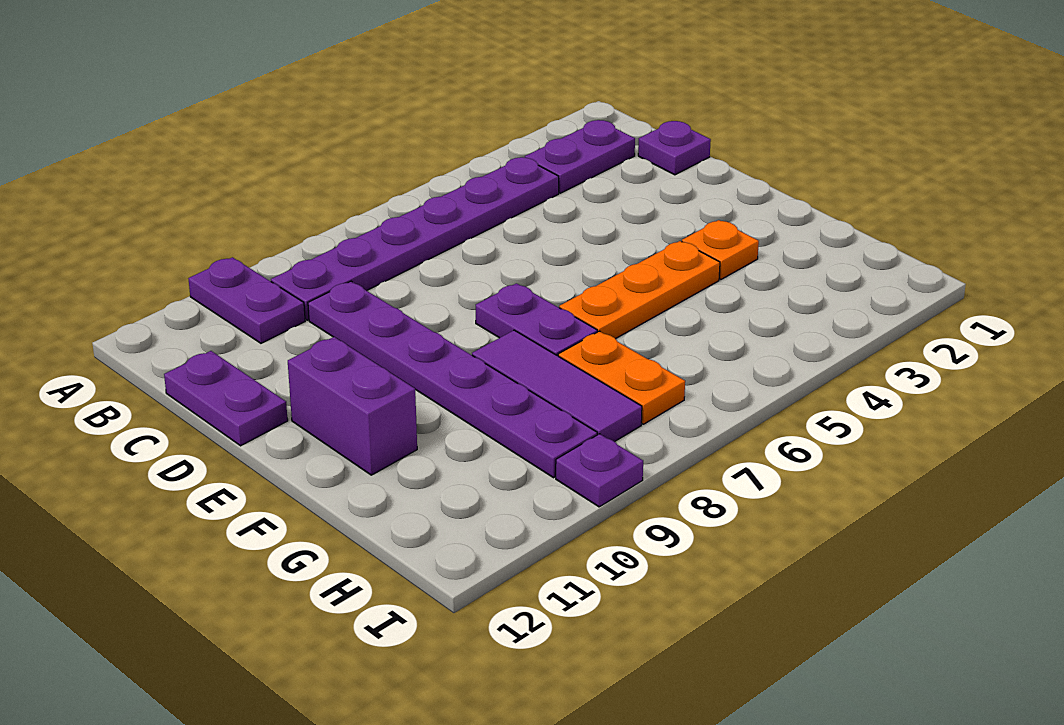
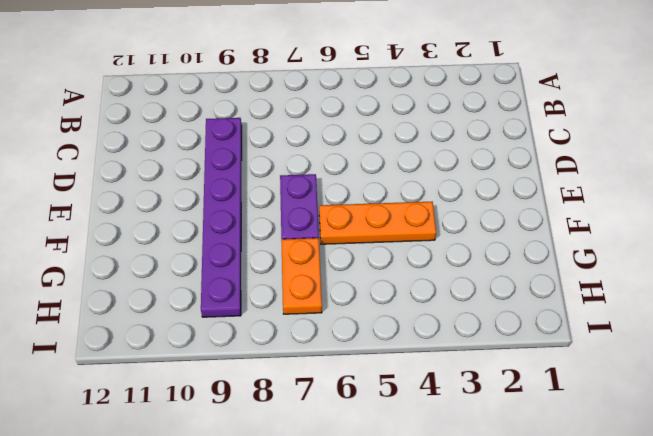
none -> purple 1x2 plate [188,257,305,343]
none -> purple 1x2 plate [525,120,635,193]
none -> purple 1x6 plate [271,157,559,320]

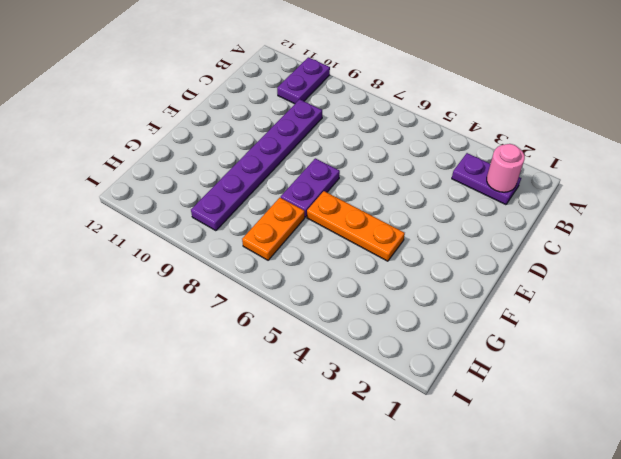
pink 1x1 round brick [487,144,525,192] -> none
none -> purple 1x6 plate [271,157,559,320]
none -> purple 1x1 plate [638,121,711,175]
none -> purple 1x2 plate [164,351,288,446]

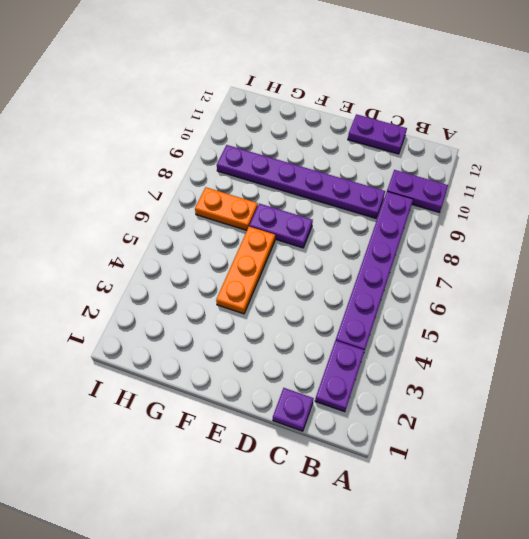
none -> purple 1x2 brick [288,337,417,475]
none -> orange 1x1 plate [682,220,759,280]
none -> purple 1x3 tile [472,330,642,442]

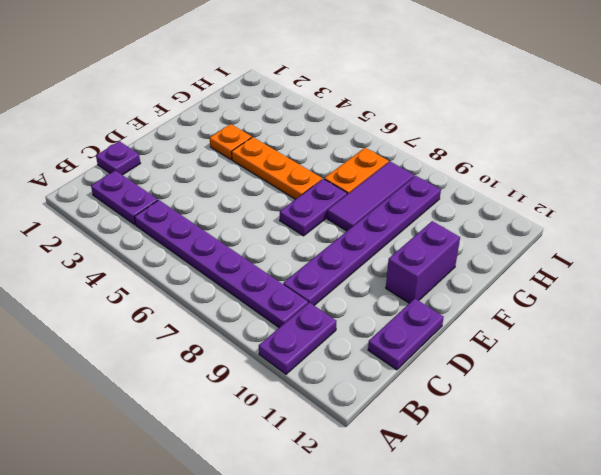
none -> purple 1x1 plate [556,434,643,507]

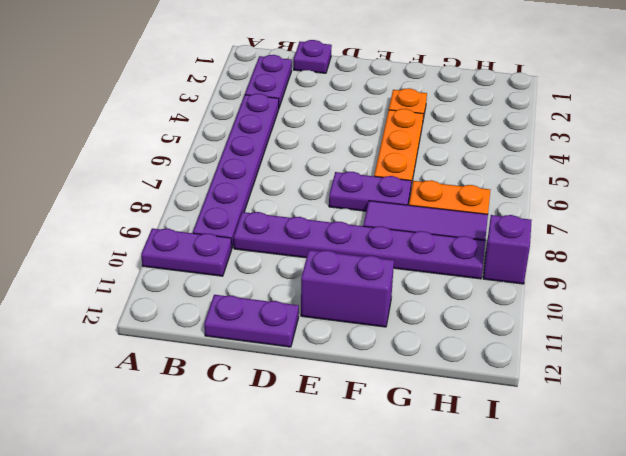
purple 1x1 brick [483,215,532,284] -> purple 1x1 plate [556,434,643,507]

